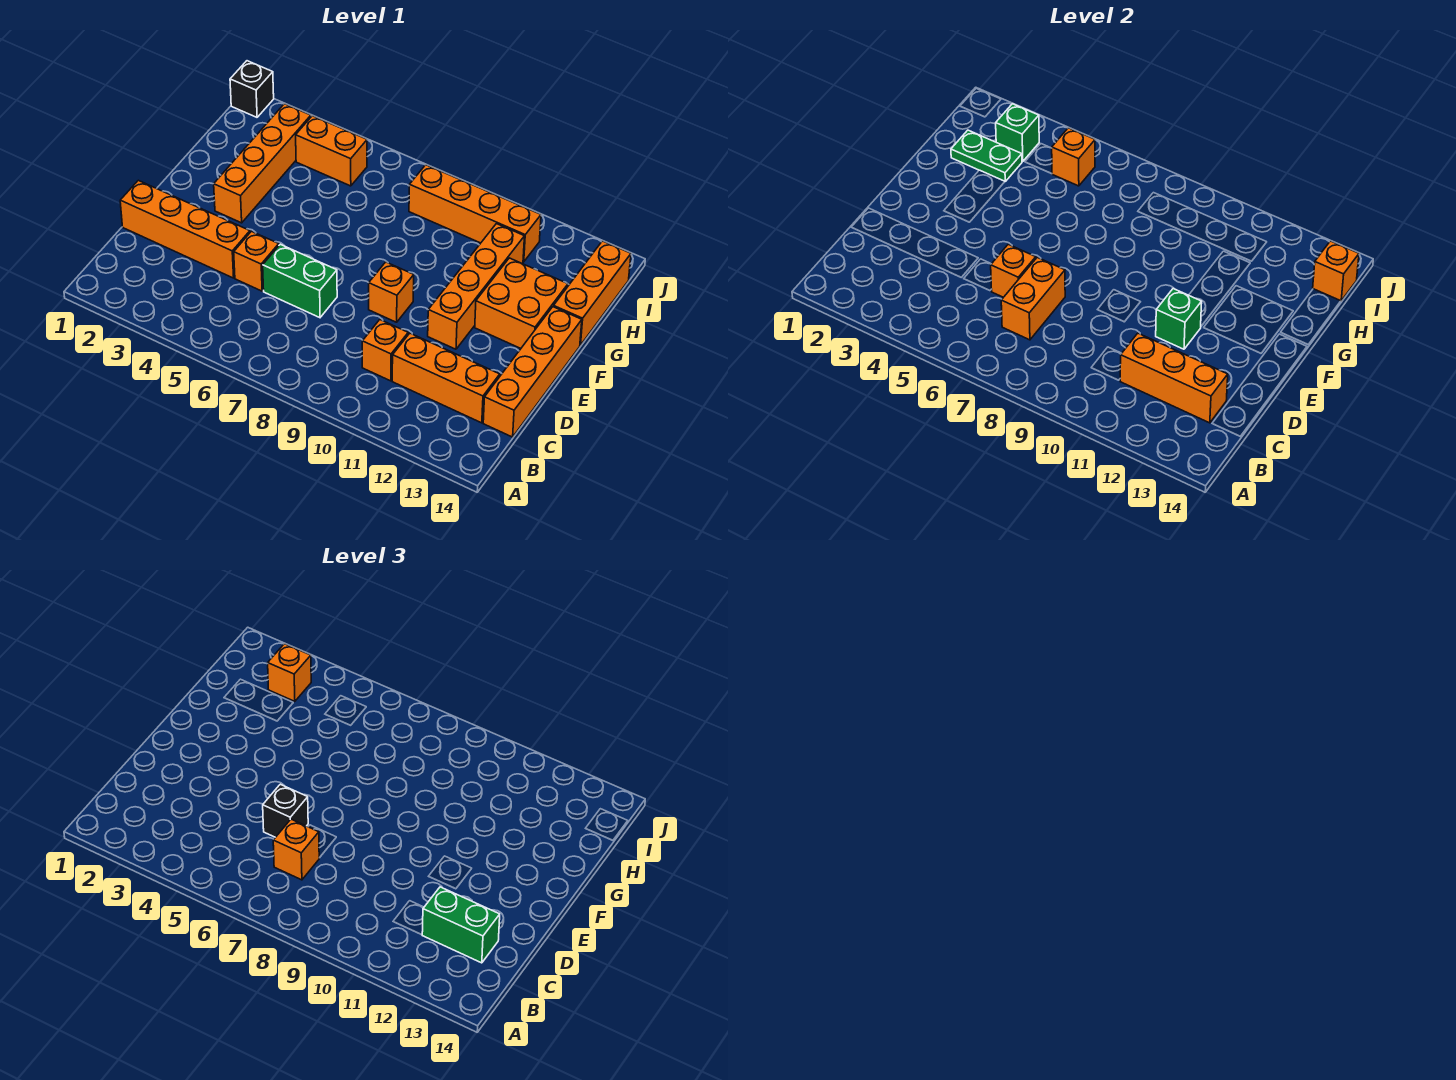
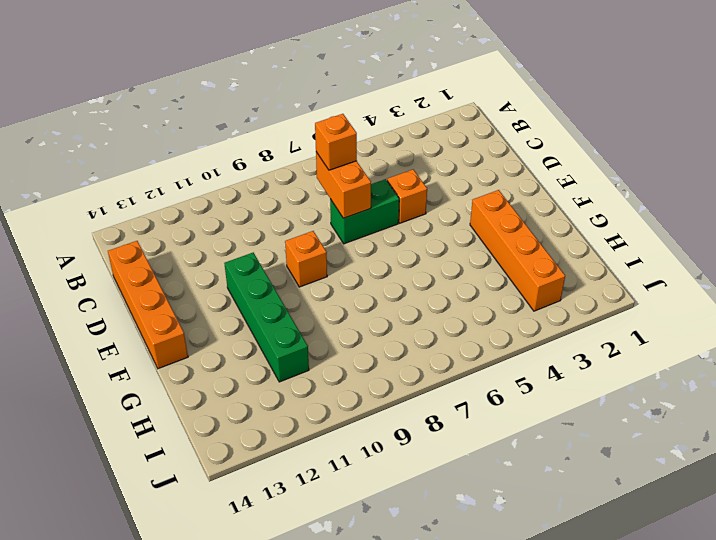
green 1x4 brick [224,253,309,382] -> orange 1x4 brick [428,224,525,349]
none -> orange 1x1 brick [362,320,408,381]
none -> orange 1x3 brick [392,333,500,423]
none -> orange 1x4 brick [120,180,250,278]

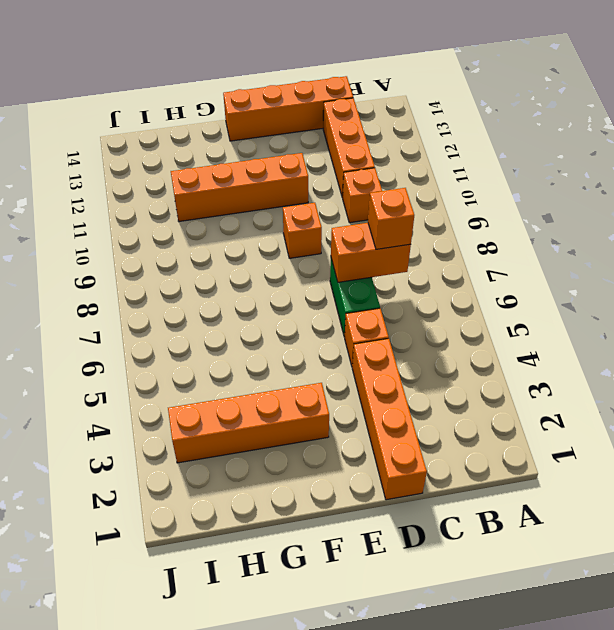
none -> orange 2x2 brick [475,258,568,348]
none -> orange 1x3 brick [553,241,631,345]
none -> orange 1x2 brick [296,116,367,186]

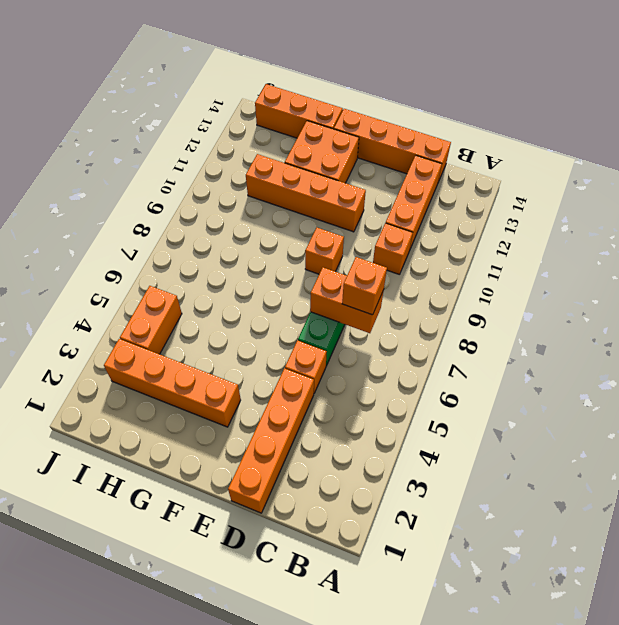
none -> orange 1x4 brick [409,165,541,262]
none -> black 1x1 brick [230,61,274,117]
none -> orange 1x3 brick [1120,333,1228,423]

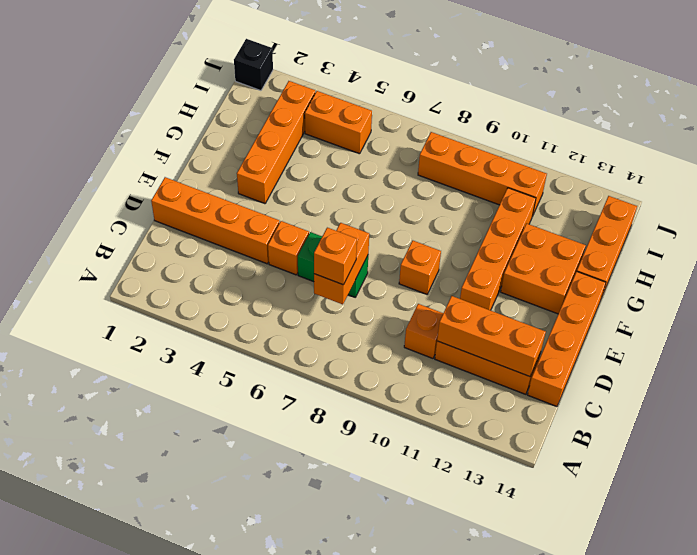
none -> orange 1x1 brick [991,244,1036,297]
none -> green 1x1 brick [1156,289,1202,349]
none -> green 1x2 plate [951,130,1022,181]

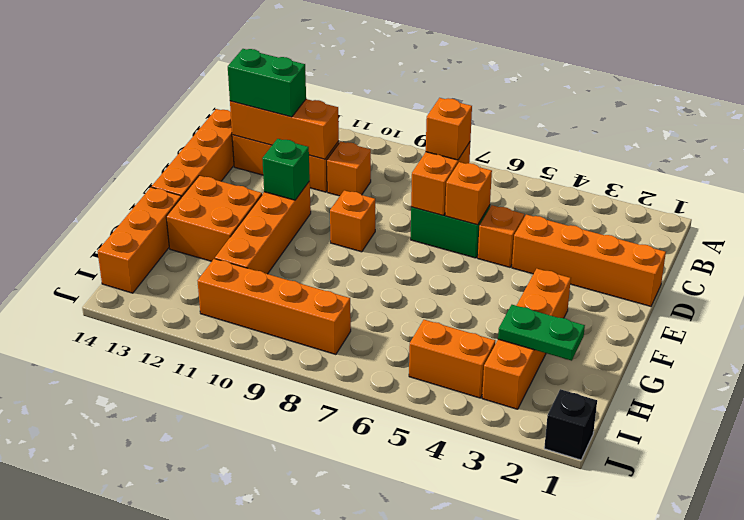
none -> green 1x1 brick [996,104,1039,161]
none -> orange 1x1 brick [1052,128,1095,186]
none -> orange 1x1 brick [1313,241,1359,301]

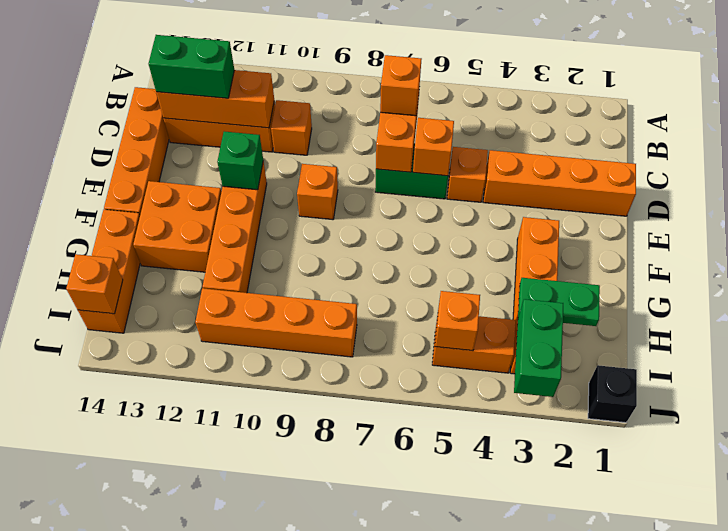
green 1x2 brick [514,299,563,397] -> green 1x1 brick [996,104,1039,161]
none -> black 1x1 brick [263,784,308,837]
none -> orange 1x1 brick [268,644,311,701]

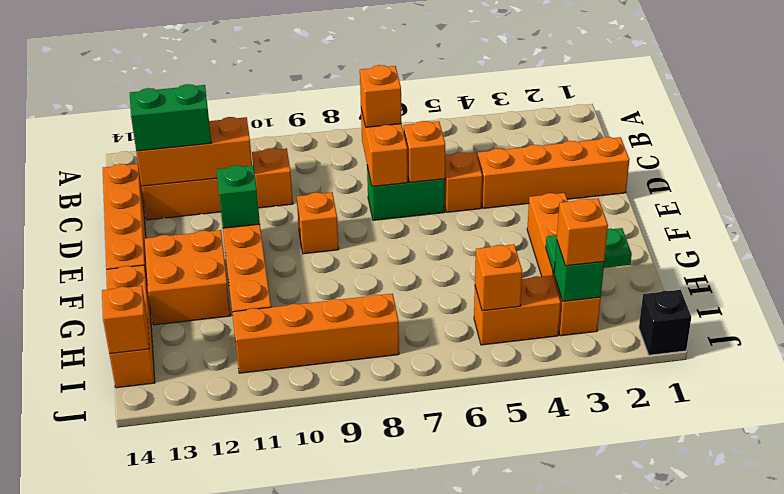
none -> black 1x1 brick [263,784,308,837]

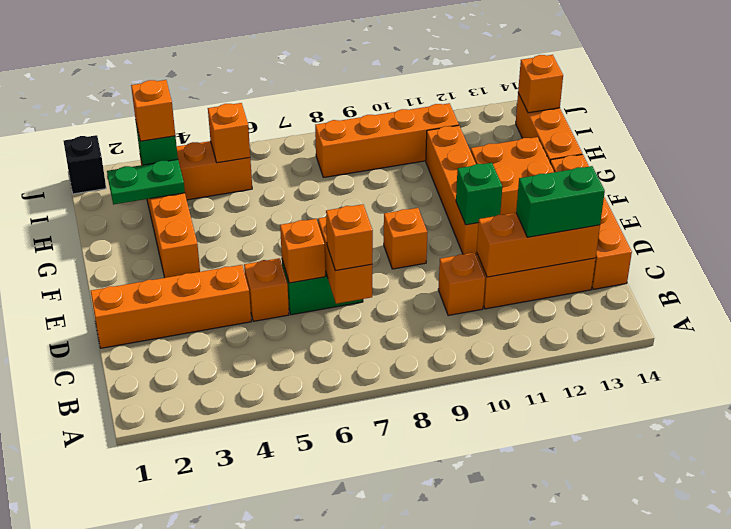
none -> black 1x1 brick [263,784,308,837]

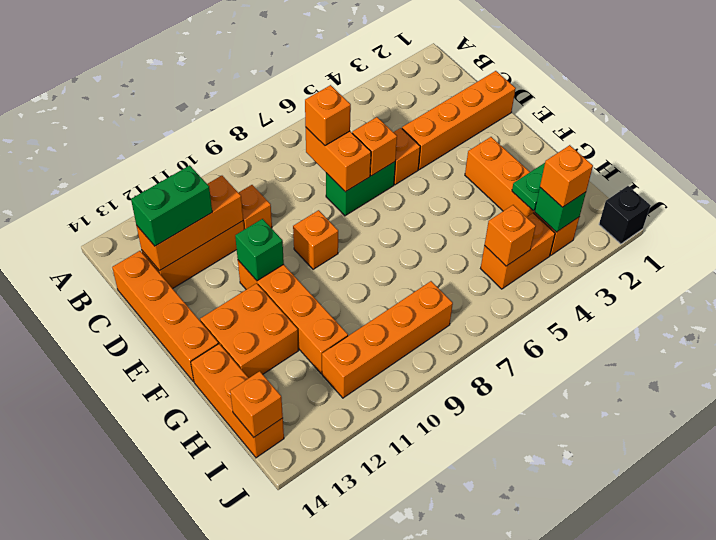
none -> black 1x1 brick [263,784,308,837]

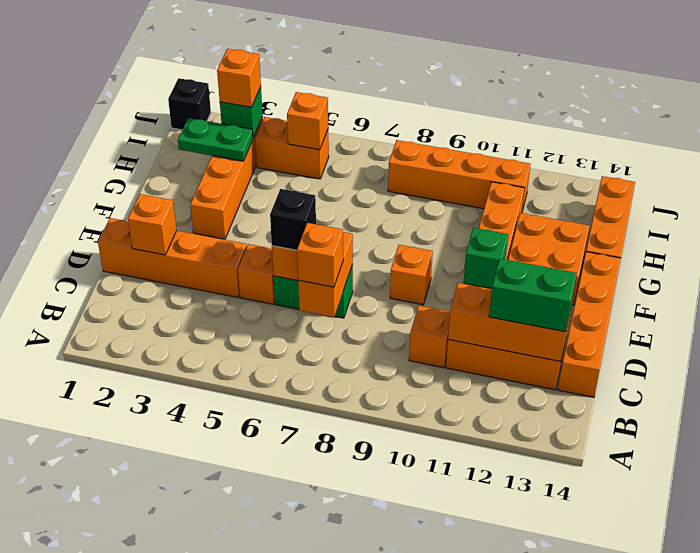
orange 1x1 brick [128,194,177,255] -> orange 1x1 brick moved to [1313,241,1359,301]

